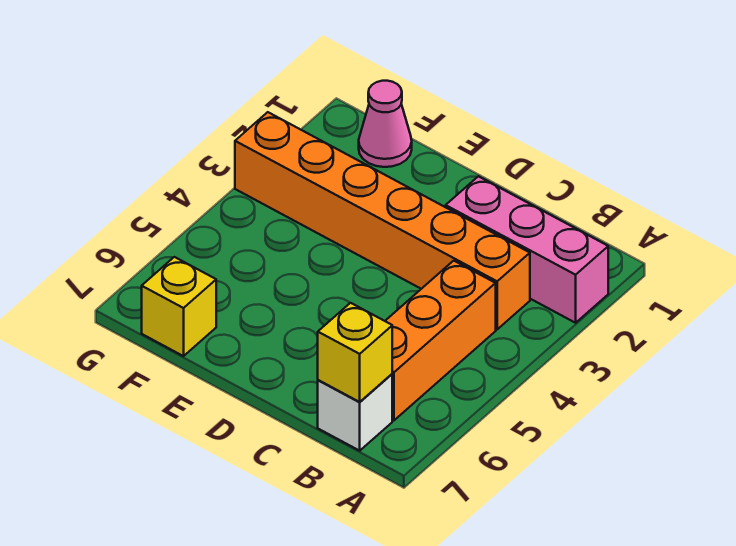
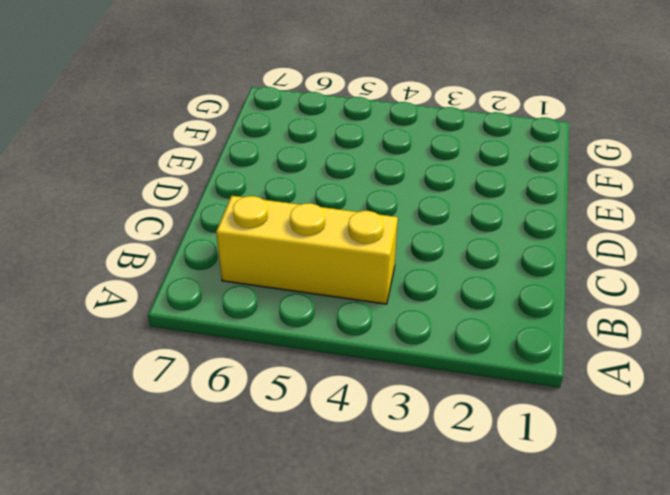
yellow 1x3 brick [216,196,398,304] -> orange 1x3 brick [386,261,496,420]
none -> pink 1x3 brick [446,176,608,323]
none -> orange 1x6 brick [235,112,530,329]

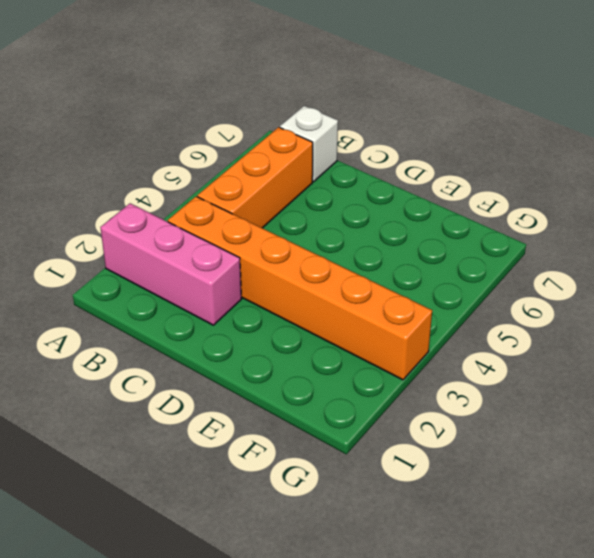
none -> pink 1x1 cone [359,81,412,167]
none -> yellow 1x1 brick [142,257,216,356]

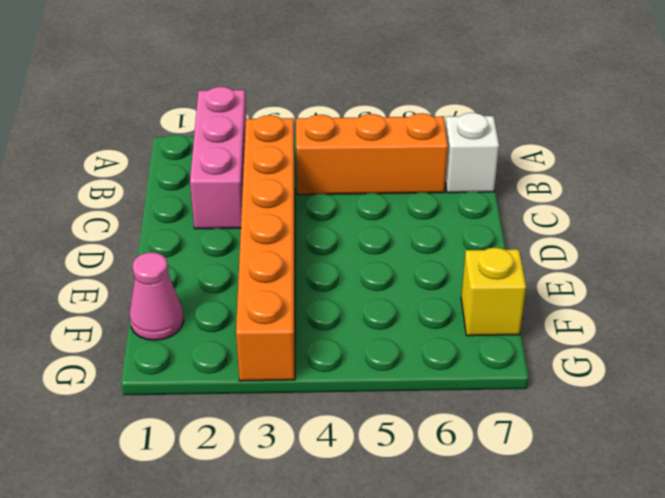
none -> yellow 1x1 brick [318,303,392,402]

